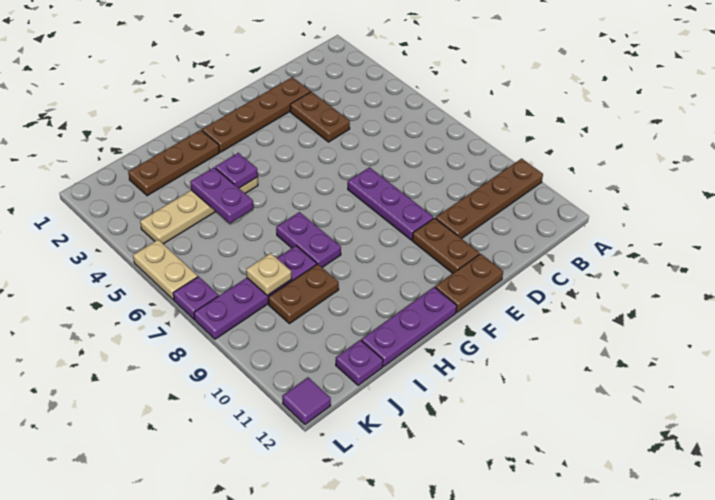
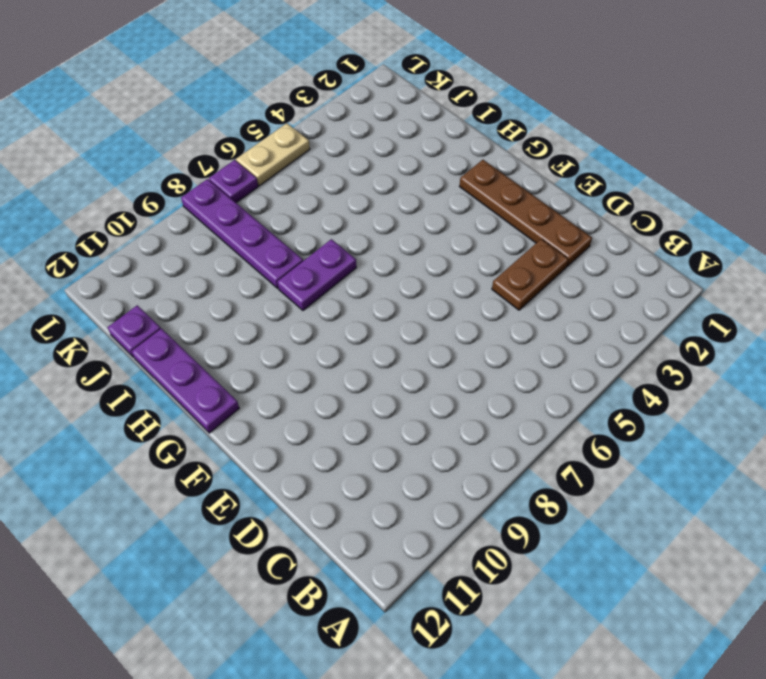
none -> brown 1x4 plate [436,159,543,239]
none -> purple 1x3 plate [348,167,434,240]
none -> brown 1x2 plate [412,218,479,273]

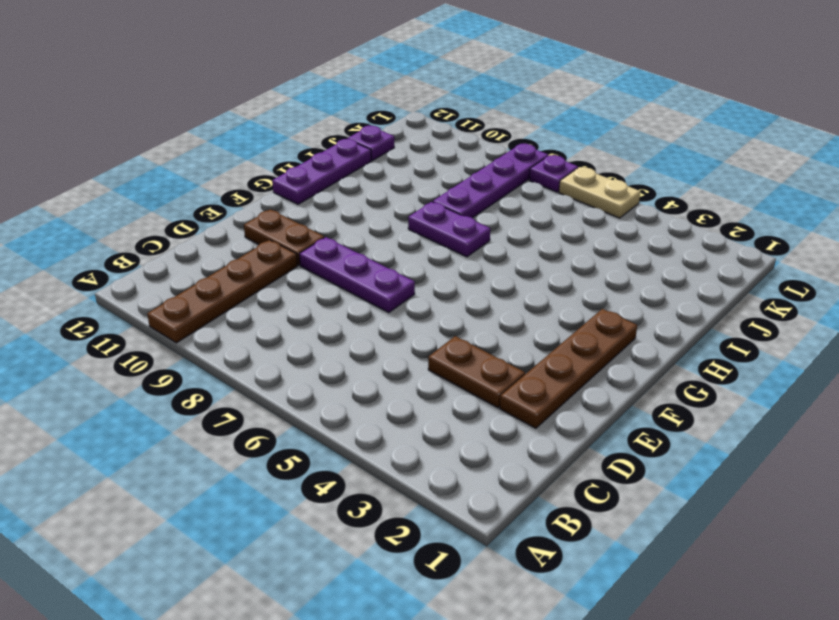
none -> brown 1x2 plate [435,254,503,312]
none -> brown 1x3 plate [128,130,219,196]
none -> tan 1x4 plate [140,177,258,244]

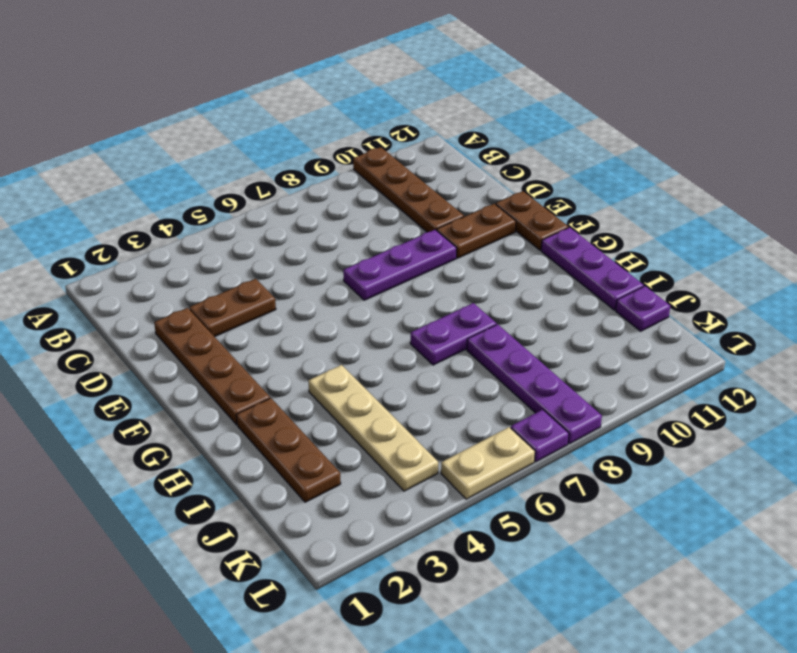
none -> brown 1x2 plate [268,264,339,324]
none -> purple 1x1 tile [282,378,331,425]
none -> purple 1x1 plate [215,153,258,188]

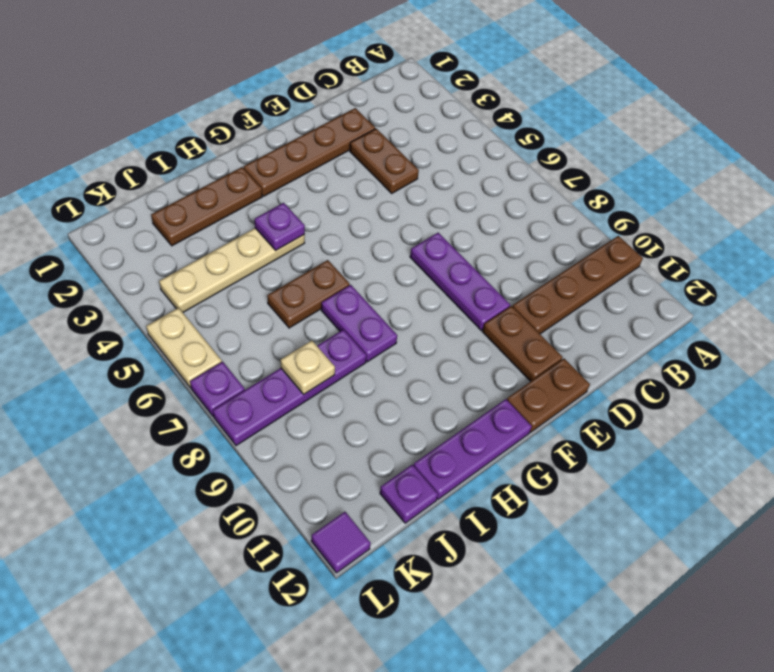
brown 1x2 plate [267,260,350,328] -> brown 1x2 plate moved to [268,264,339,324]
none -> purple 1x2 plate [190,167,253,223]

